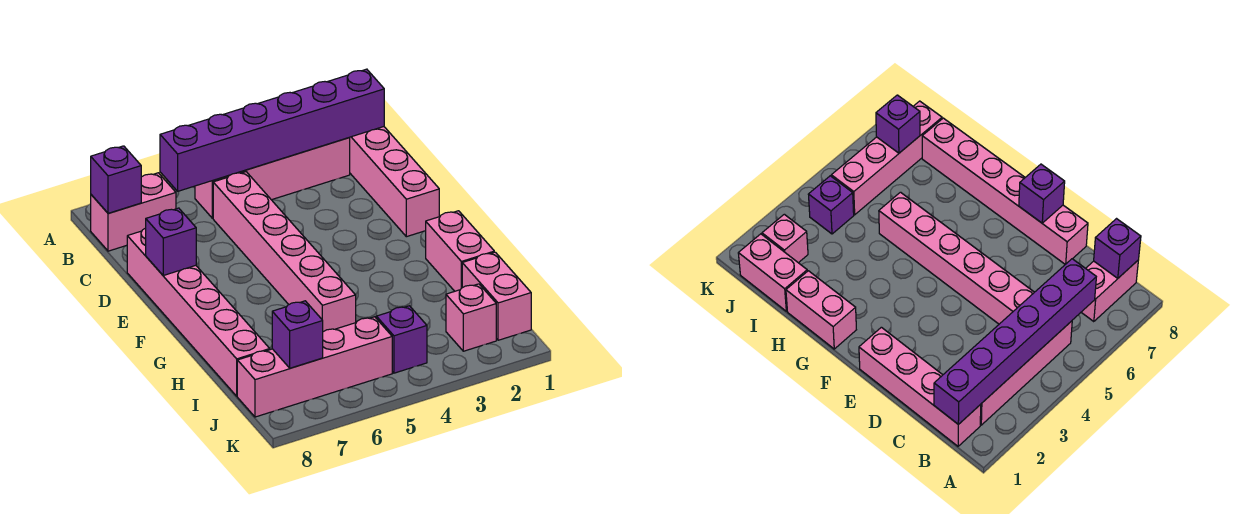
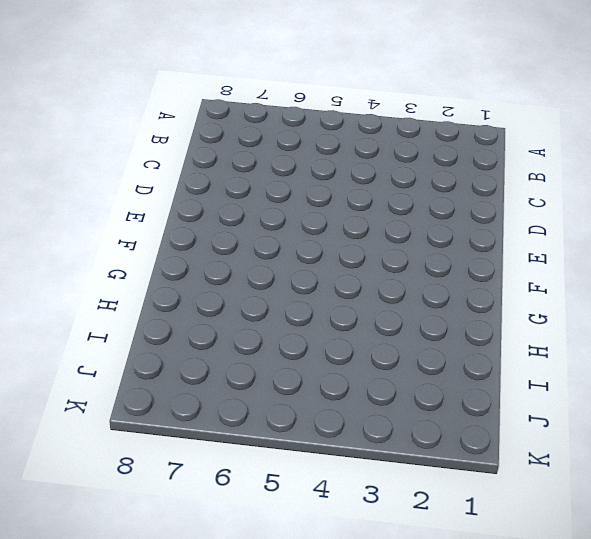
none -> pink 1x4 brick [349,127,439,237]
none -> pink 1x4 brick [195,138,350,218]
none -> pink 1x2 brick [91,173,176,251]

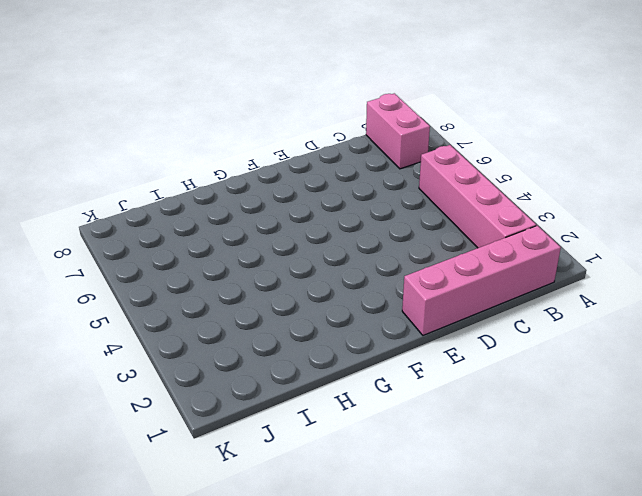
none -> pink 1x6 brick [213,172,356,332]
none -> pink 1x6 brick [127,228,270,396]
none -> pink 1x2 brick [426,211,494,291]

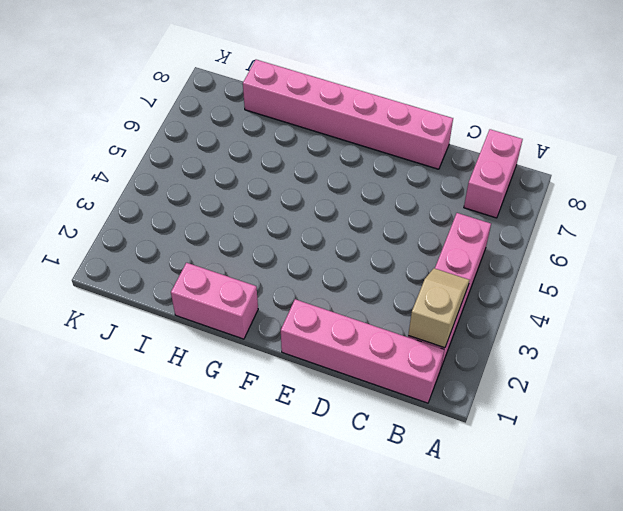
tan 1x2 slope [408,268,469,348] -> purple 1x6 brick [160,69,384,191]
none -> pink 1x6 brick [213,172,356,332]
none -> pink 1x2 brick [462,252,531,340]
none -> pink 1x1 brick [446,284,496,351]

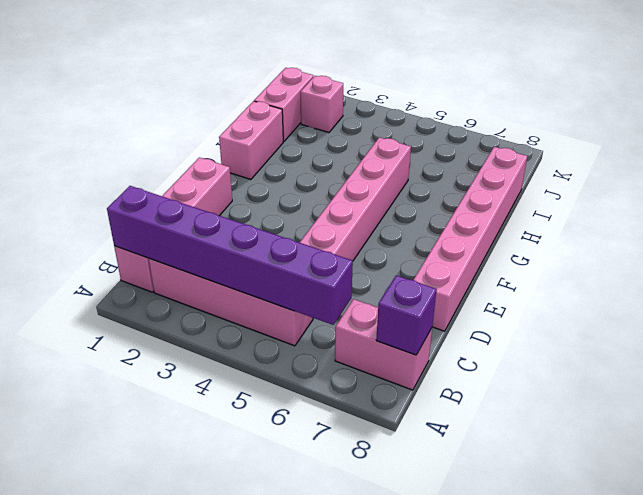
none -> purple 1x1 brick [376,306,427,373]
none -> pink 1x4 brick [237,317,392,417]
none -> purple 1x1 brick [146,208,196,275]

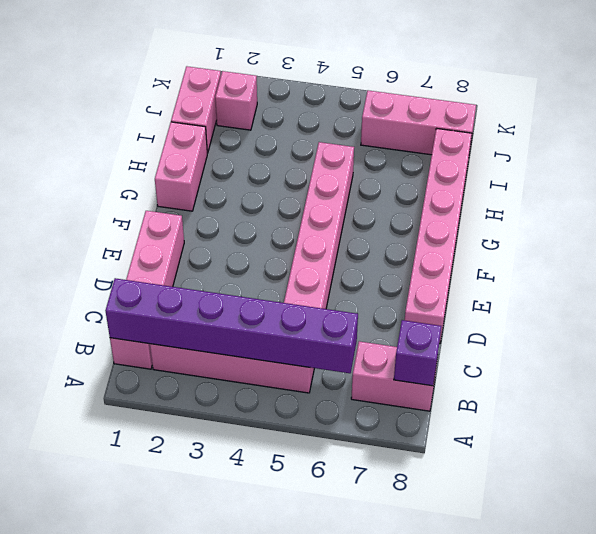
pink 1x3 brick [361,90,476,155] -> pink 1x4 brick [237,317,392,417]
none -> purple 1x1 brick [376,306,427,373]
none -> purple 1x1 brick [146,208,196,275]
none -> purple 1x1 brick [272,301,323,368]

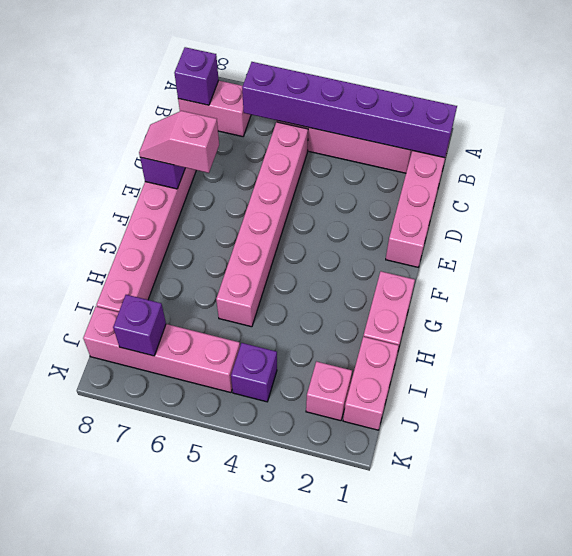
pink 1x2 slope [139,111,219,173] -> none

